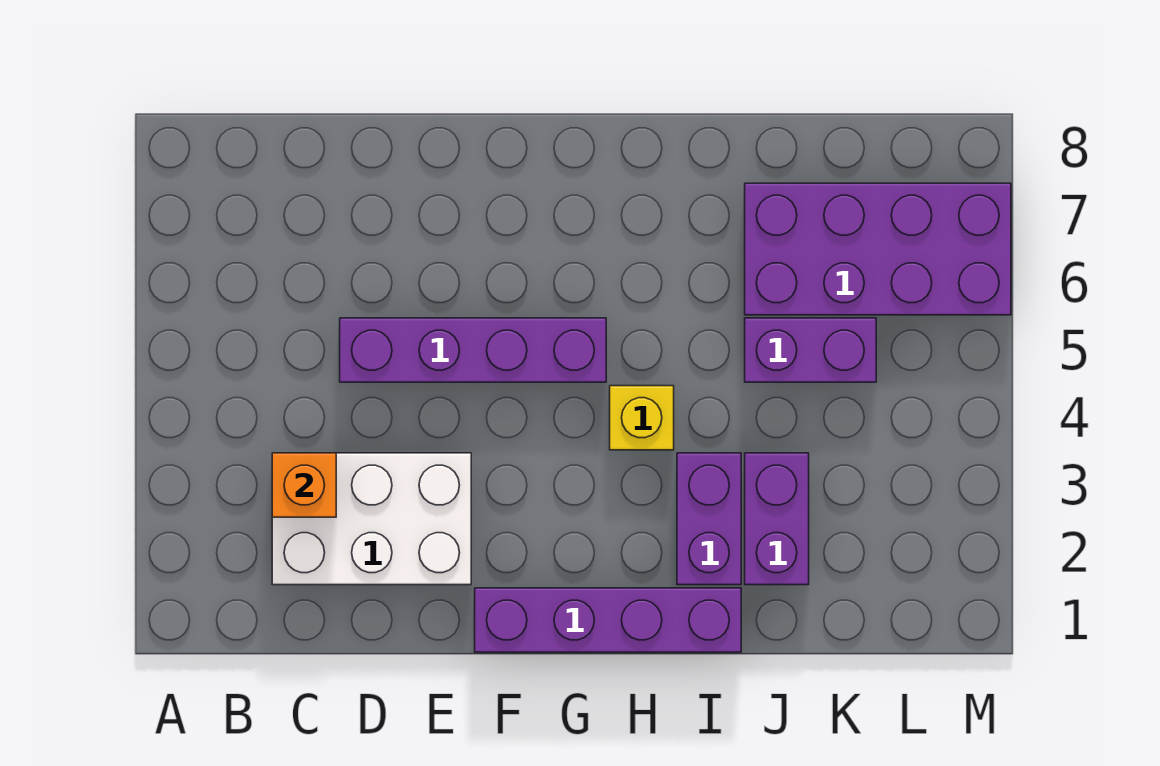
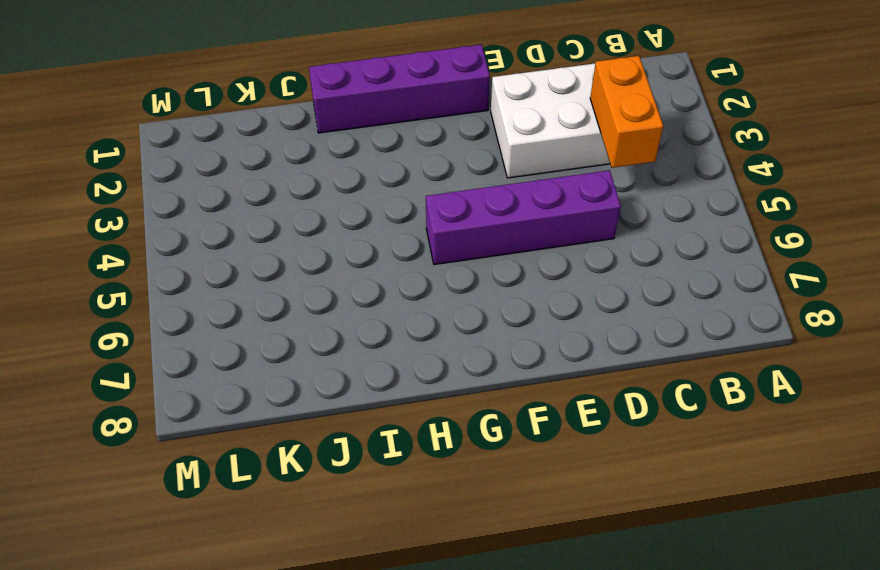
orange 1x2 brick [590,56,663,168] -> orange 1x1 brick [272,453,336,517]
none -> yellow 1x1 brick [610,386,674,450]
none -> purple 1x2 brick [677,453,741,585]

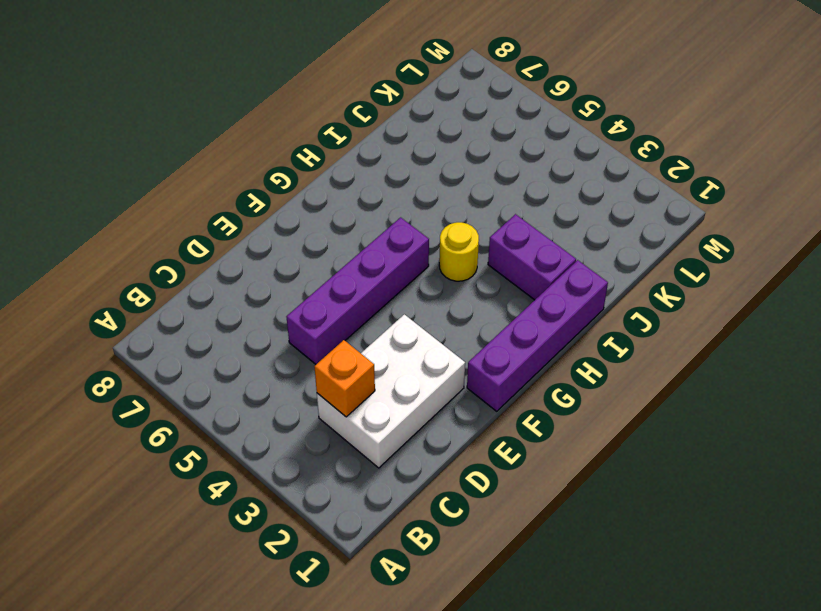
yellow 1x1 round brick [439,222,479,281] -> yellow 1x1 brick [610,386,674,450]
none -> purple 1x2 brick [745,453,809,585]
none -> purple 1x2 brick [745,318,876,382]

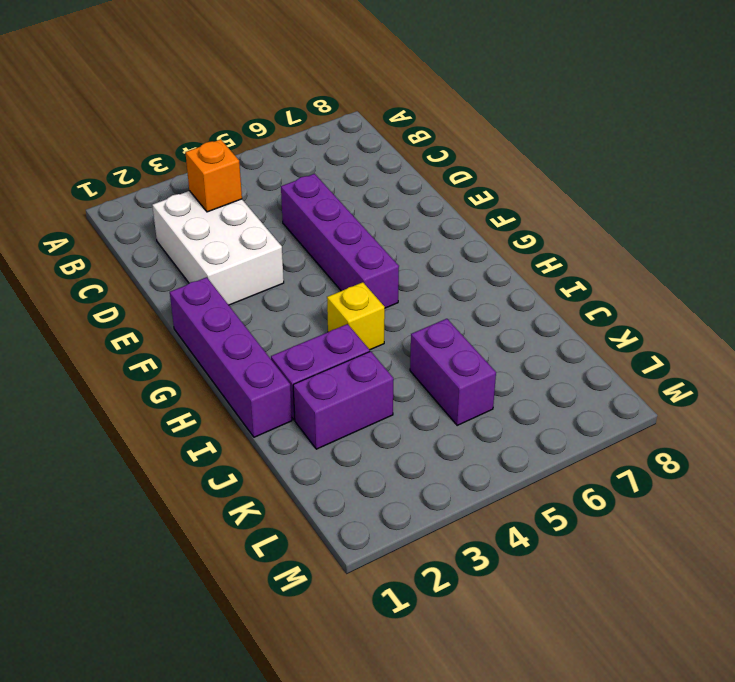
none -> purple 2x4 brick [745,183,1011,315]

